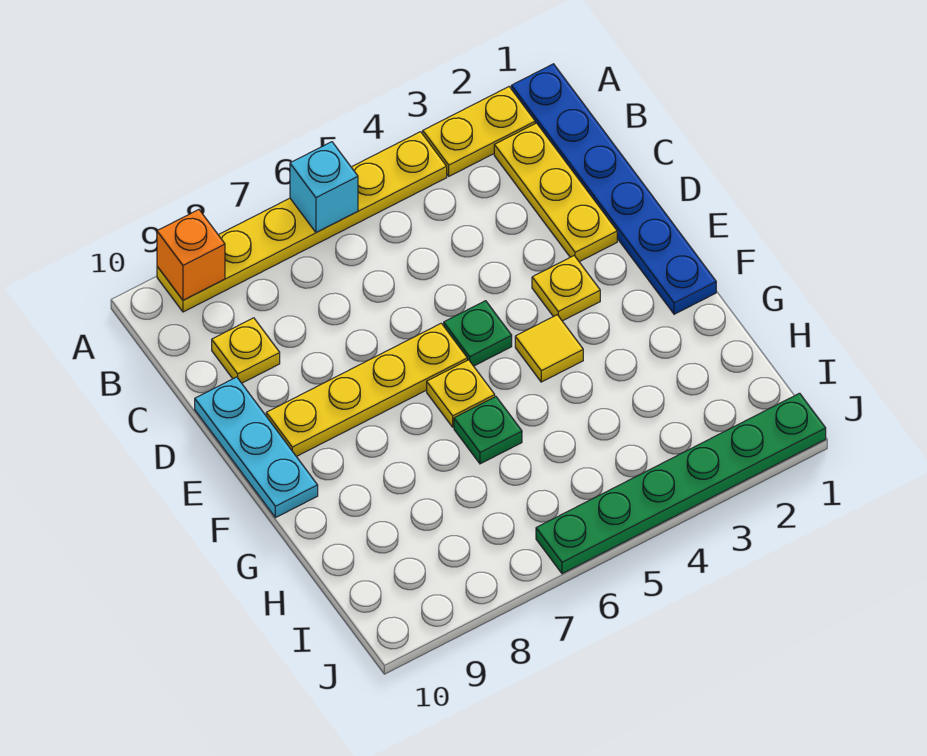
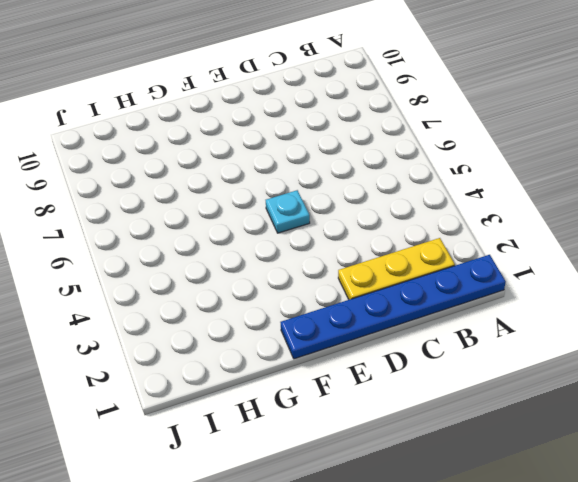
cyan 1x1 plate [266,190,310,233] -> green 1x1 plate [444,301,512,366]
none -> yellow 1x2 plate [423,87,535,176]
none -> yellow 1x6 plate [157,132,447,312]
none -> yellow 1x1 plate [212,318,280,383]

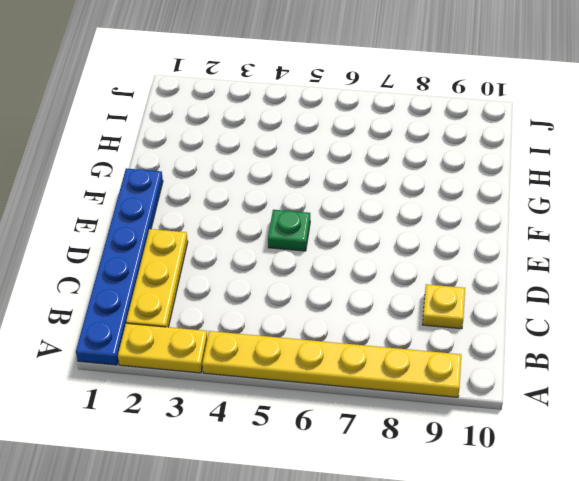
none -> cyan 1x3 plate [195,377,318,518]
none -> yellow 1x1 plate [532,256,600,321]
none -> yellow 1x4 plate [266,323,467,457]

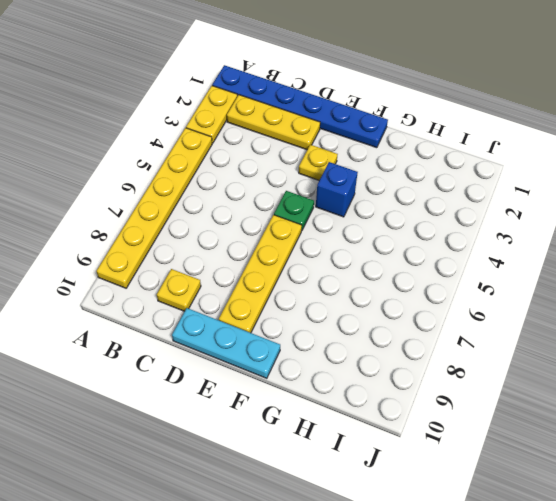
blue 1x1 brick [316,162,358,217] -> yellow 1x1 tile [515,315,583,382]
none -> yellow 1x1 plate [427,360,495,427]
none -> green 1x1 plate [454,397,522,464]
none -> green 1x6 plate [536,393,826,574]

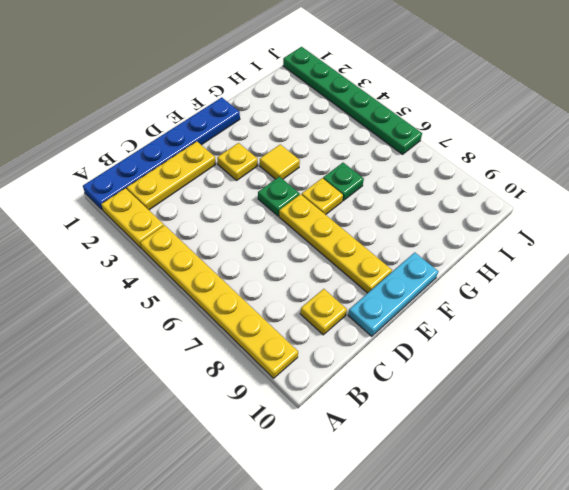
none -> cyan 1x1 brick [290,142,358,233]
none -> orange 1x1 brick [157,210,225,300]

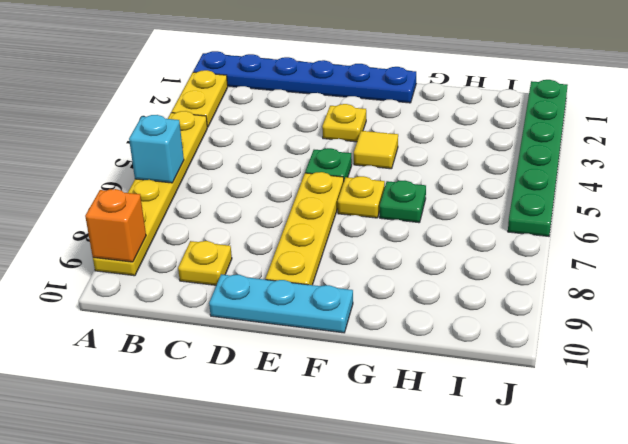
none -> yellow 1x3 plate [494,123,617,262]

